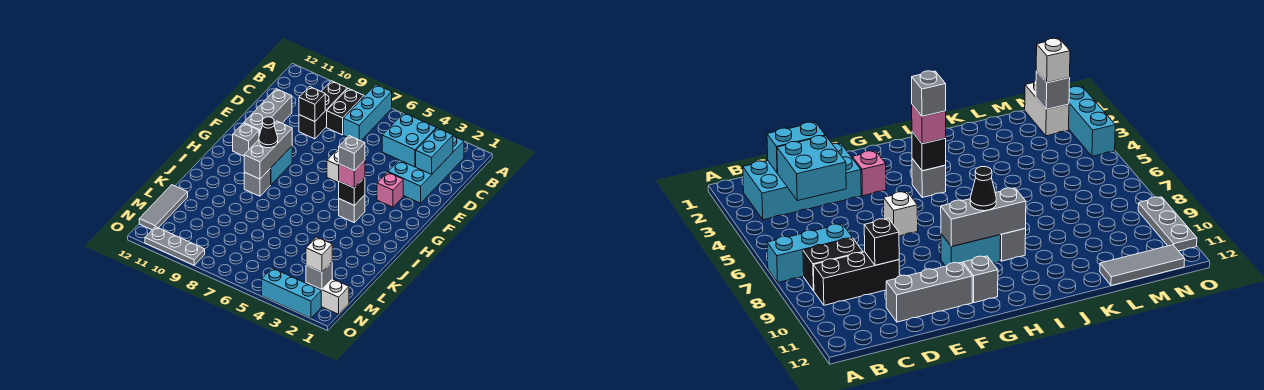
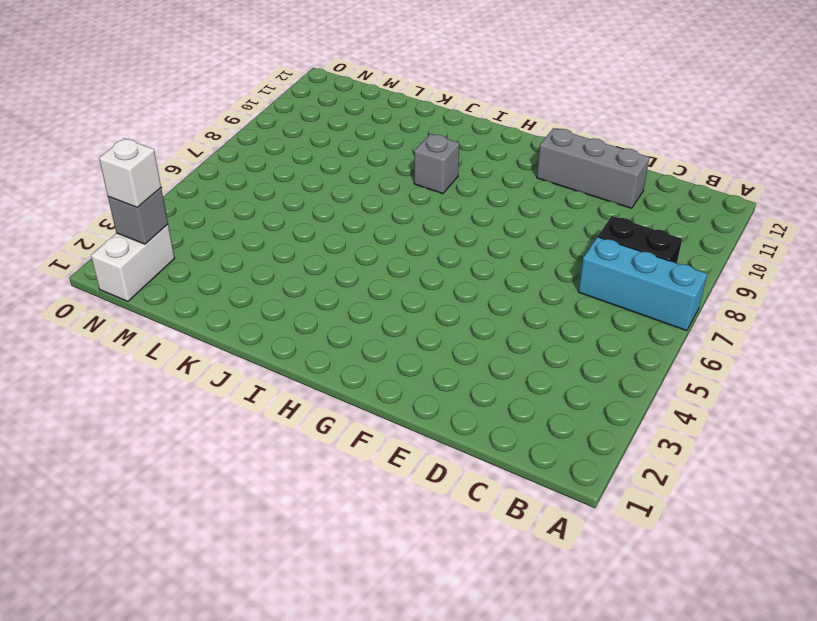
none -> cyan 2x4 brick [388,136,464,203]
none -> black 1x3 brick [299,81,347,139]
none -> pink 1x1 brick [377,172,403,207]

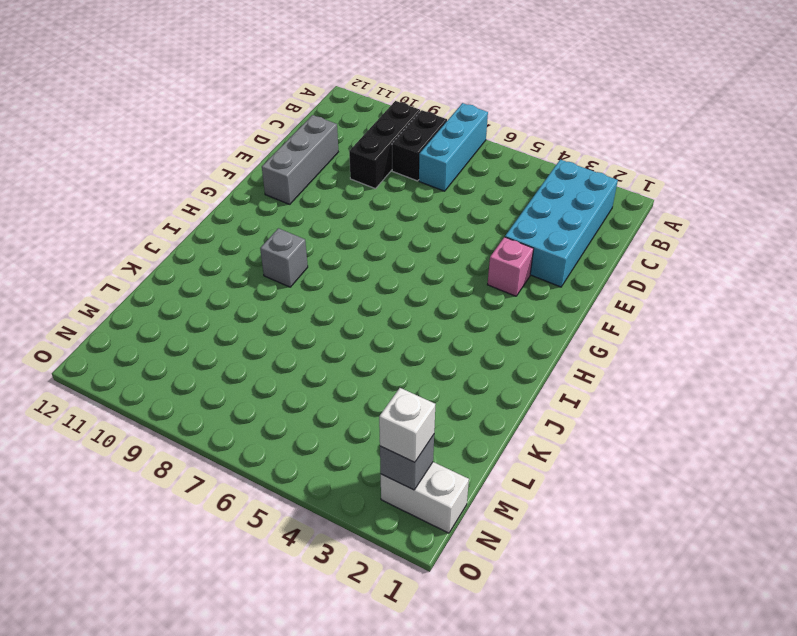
none -> white 1x1 brick [327,150,339,183]
none -> cyan 1x2 brick [271,146,292,185]
none -> grey 1x1 brick [233,123,259,156]

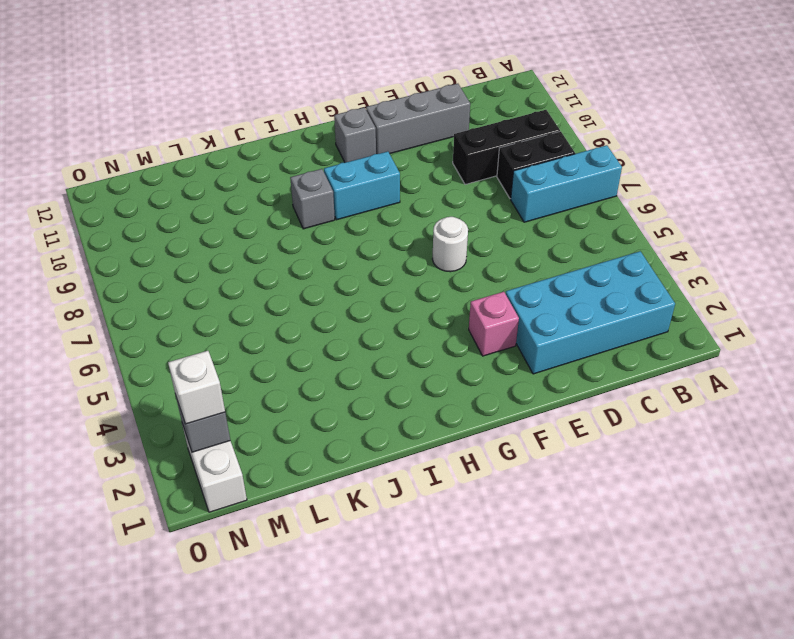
white 1x1 round brick [432,217,468,272] -> white 1x1 brick [327,150,339,183]
none -> grey 1x1 brick [339,195,365,222]
none -> grey 1x3 tile [139,185,188,230]
none -> cyan 1x3 brick [262,268,321,318]

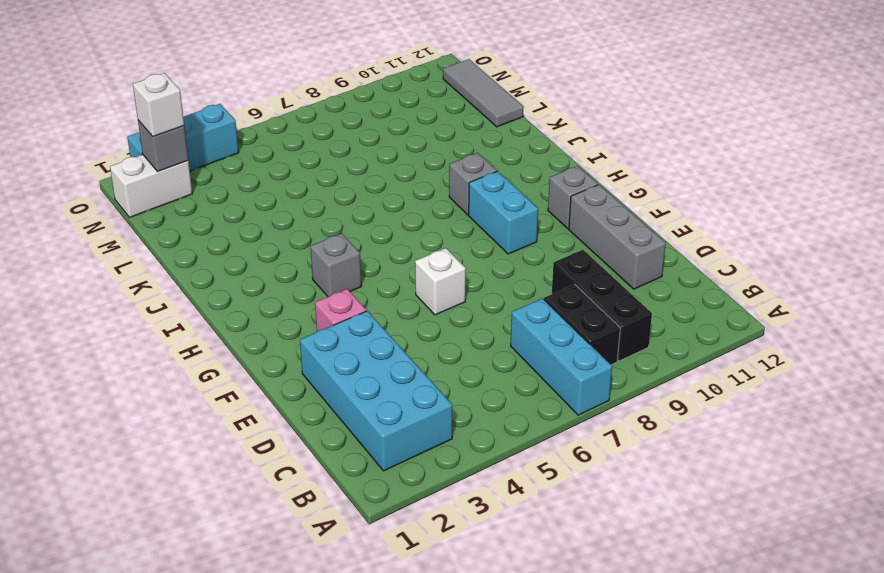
none -> grey 1x3 plate [145,227,205,265]
none -> cyan 1x2 brick [416,128,453,174]
none -> cyan 2x2 brick [382,113,436,167]

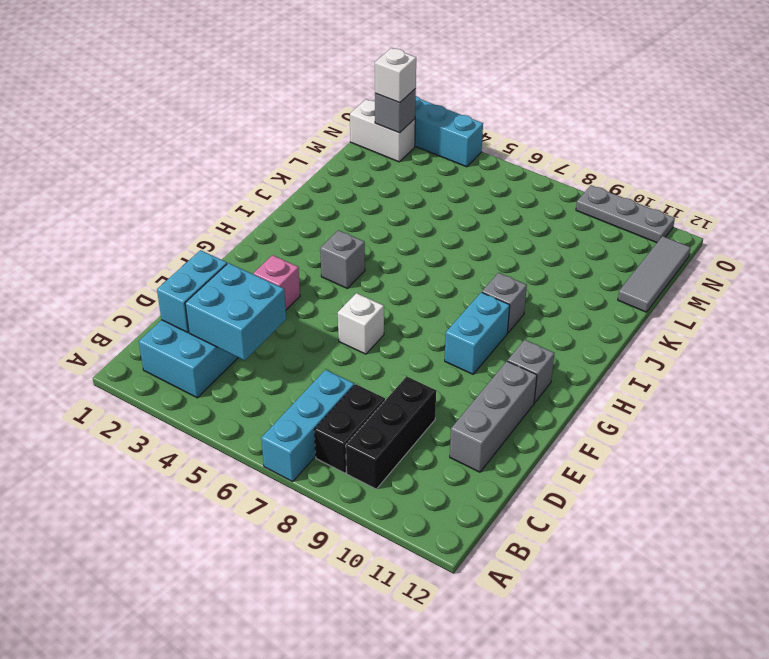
none -> black 1x1 brick [299,87,325,122]
none -> grey 1x3 brick [244,121,292,179]
none -> black 1x1 brick [339,178,365,205]

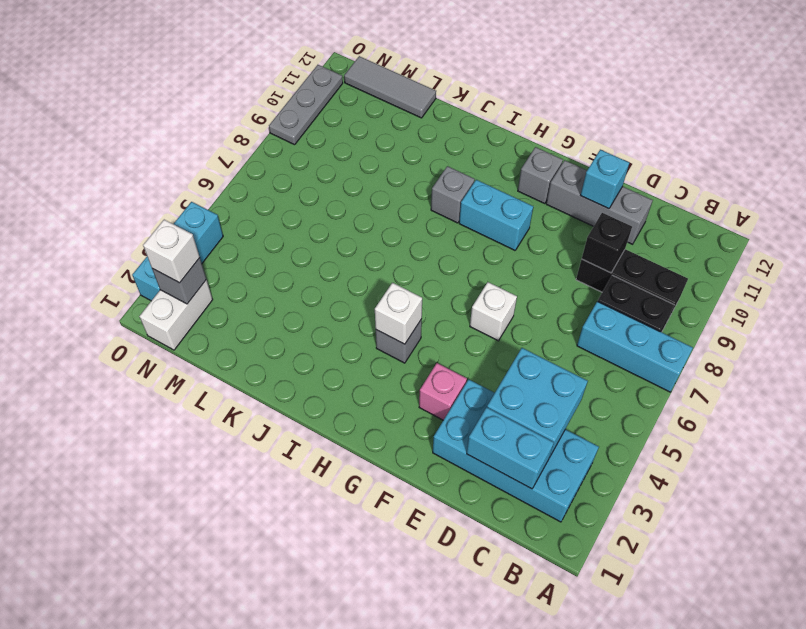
cyan 1x1 brick [581,150,629,209] -> none
white 1x1 brick [375,283,422,344] -> black 1x1 brick [339,178,365,205]
none -> grey 1x3 brick [244,121,292,179]
none -> pink 1x1 brick [339,160,365,188]
none -> black 1x1 cone [259,117,278,148]

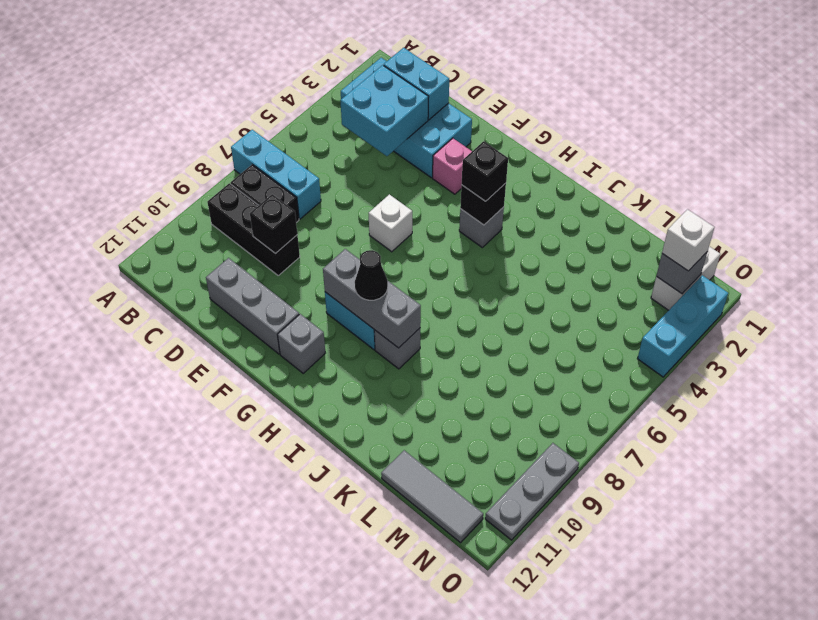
black 1x1 brick [462,141,508,201] -> pink 1x1 brick [339,160,365,188]
none -> grey 1x1 brick [339,136,365,171]

